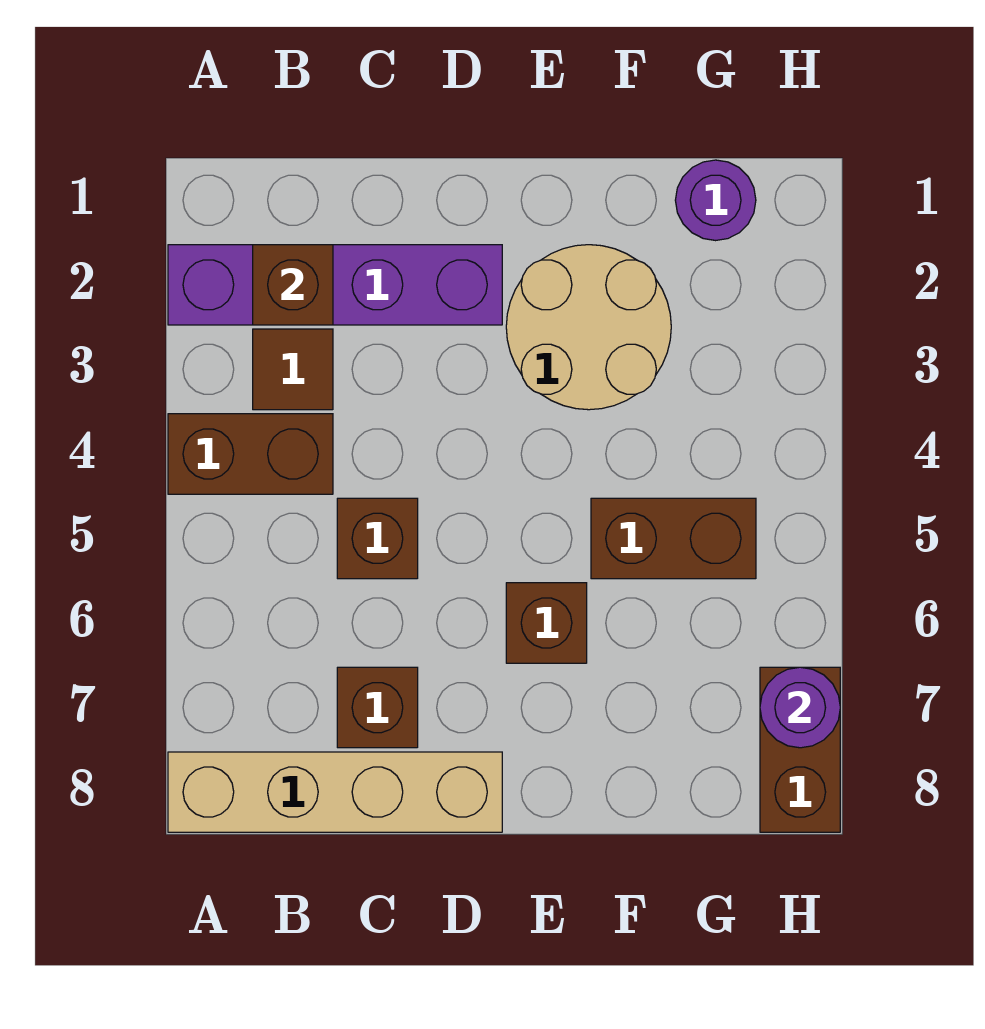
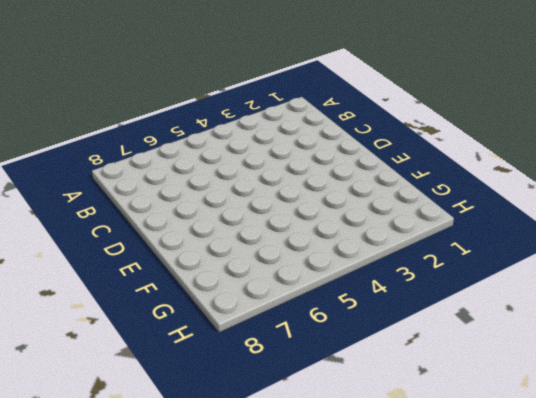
none -> purple 1x4 brick [168,245,502,325]
none -> brown 1x2 brick [168,414,333,494]
none -> tan 1x4 brick [168,752,502,832]

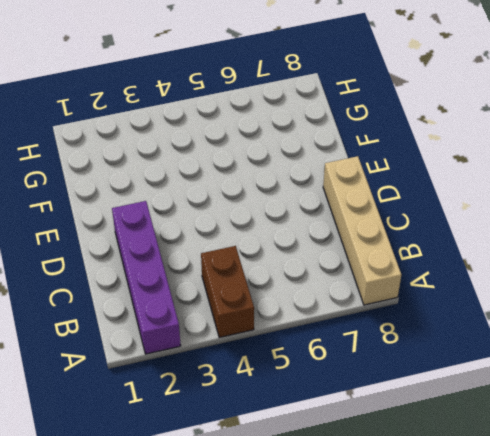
none -> brown 1x1 tile [253,329,333,410]
none -> brown 1x1 brick [337,498,418,579]
none -> brown 1x1 brick [337,667,418,748]

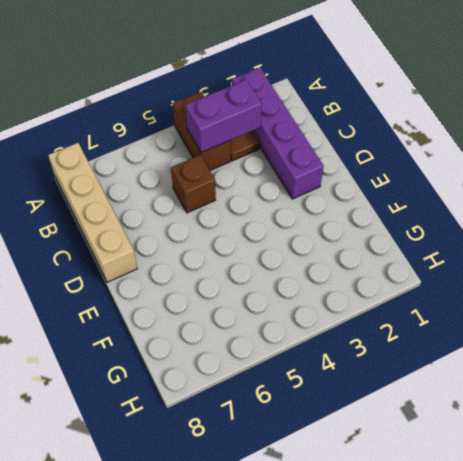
purple 1x2 brick [185,80,262,153] -> none
none -> brown 1x1 brick [337,667,418,748]
none -> tan 2x2 round brick [506,245,671,410]
none -> brown 1x1 brick [506,583,587,663]

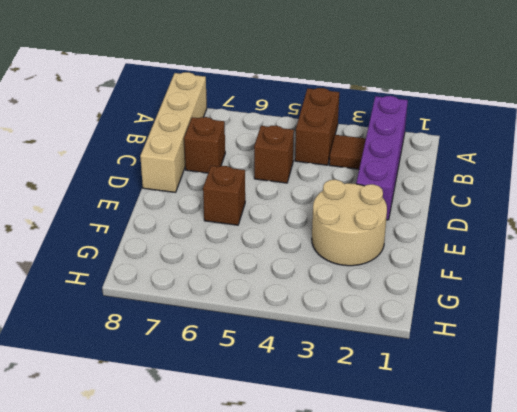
none -> brown 1x2 brick [591,498,756,579]
none -> purple 1x1 round brick [675,160,756,241]
none -> brown 1x2 brick [760,667,840,832]

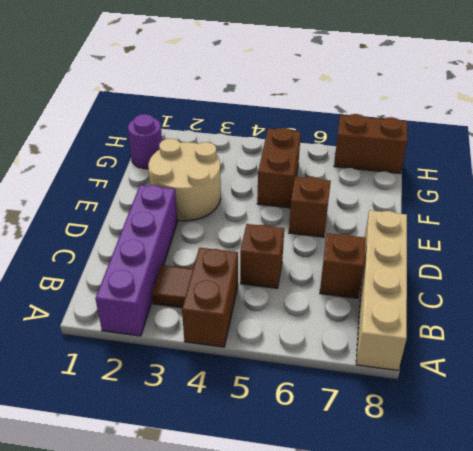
none -> brown 1x1 brick [253,245,333,325]
none -> purple 1x1 round brick [760,667,840,748]

